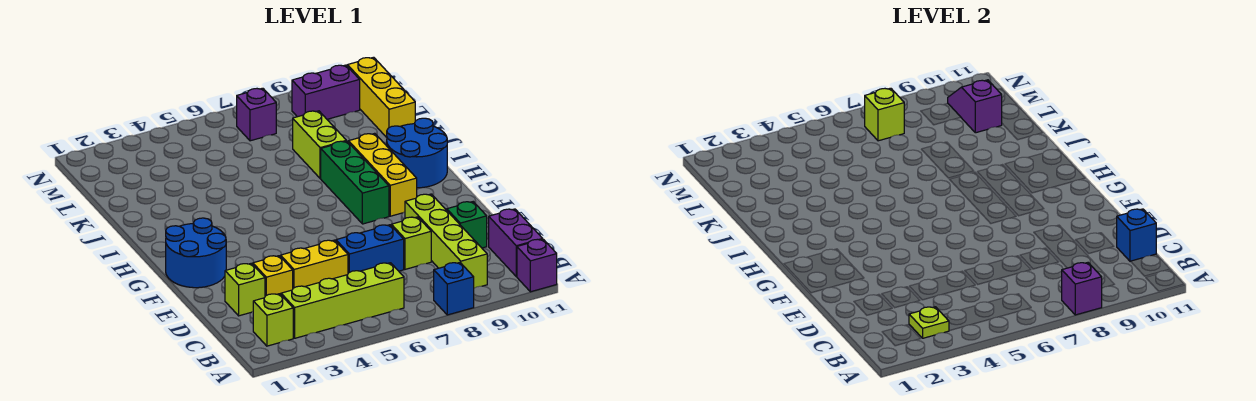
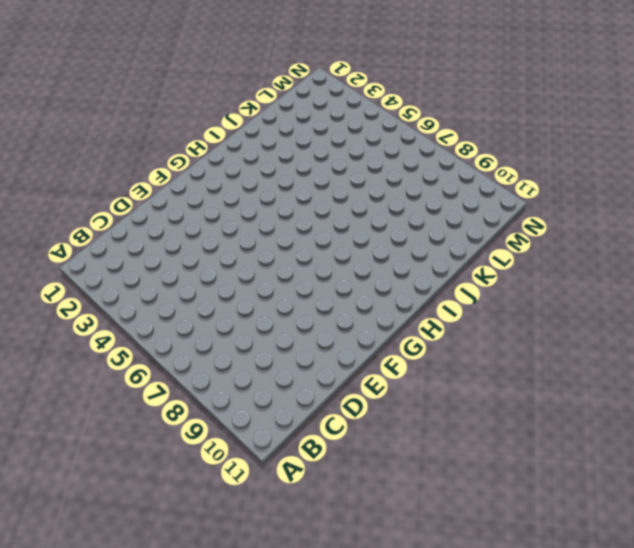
none -> blue 1x1 brick [434,263,474,315]
none -> purple 1x1 brick [517,239,557,292]
none -> lime 1x1 brick [253,294,293,346]

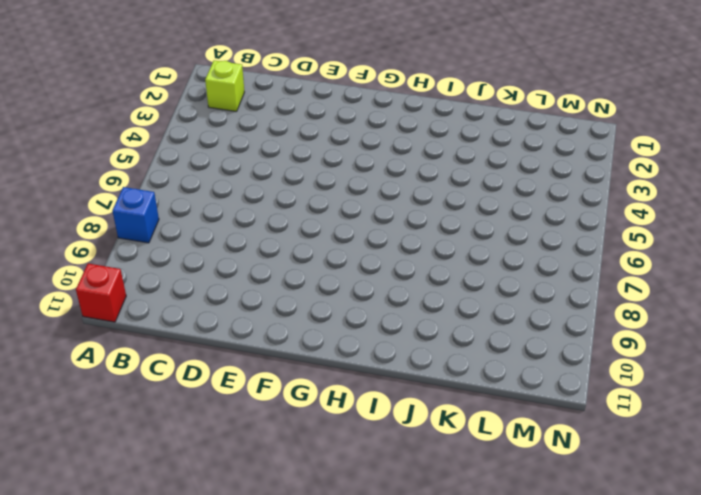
red 1x1 brick [76,264,126,322] -> purple 1x1 brick [517,239,557,292]
none -> lime 1x4 brick [281,263,404,338]
none -> lime 1x4 brick [405,194,487,288]
none -> purple 1x2 brick [489,209,542,277]

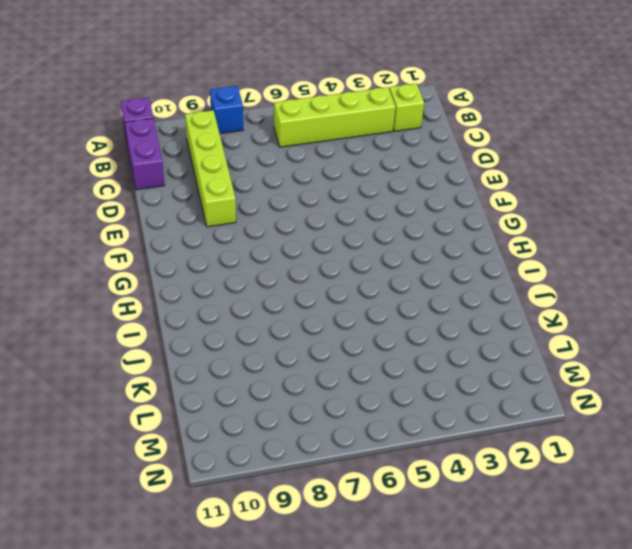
none -> lime 1x1 brick [225,263,265,316]
none -> yellow 1x1 brick [253,256,293,296]
none -> yellow 1x2 brick [281,240,348,288]

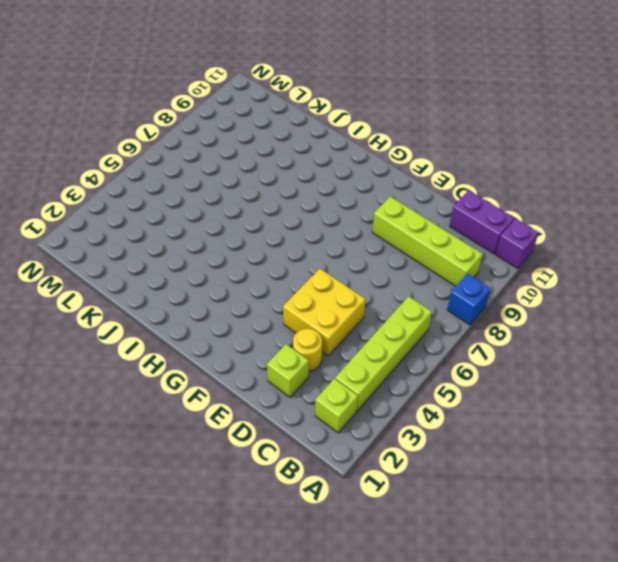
yellow 1x1 round brick [293,329,322,371] -> yellow 1x1 brick [253,256,293,296]
yellow 2x2 brick [283,269,365,356] -> yellow 1x2 brick [281,240,348,288]
none -> blue 1x2 brick [336,225,404,273]
none -> lime 1x1 brick [391,217,431,269]
none -> green 1x1 brick [447,202,487,248]

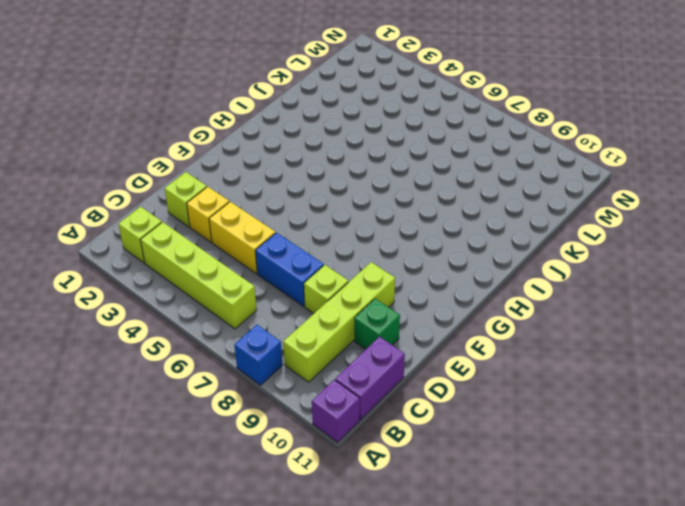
none -> blue 2x2 round brick [166,218,226,288]
none -> green 1x3 brick [321,141,389,224]
none -> yellow 1x3 brick [348,133,417,216]

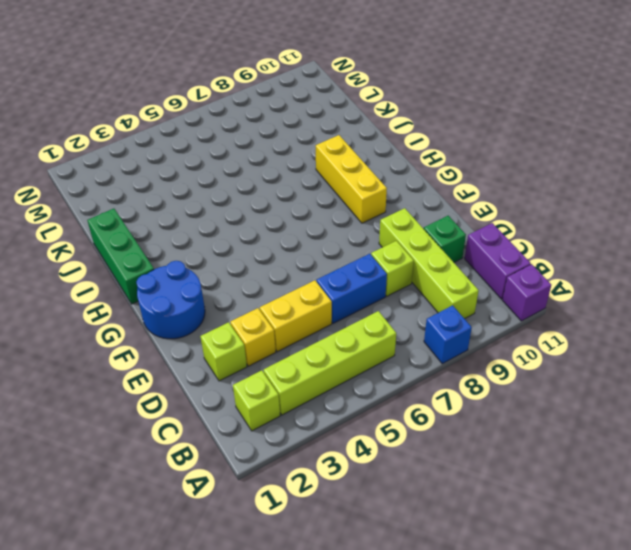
green 1x3 brick [87,209,154,304] -> green 1x3 brick moved to [321,141,389,224]
none -> blue 2x2 round brick [387,118,447,188]
none -> lime 1x2 brick [293,111,346,179]
none -> yellow 1x3 brick [347,57,415,138]

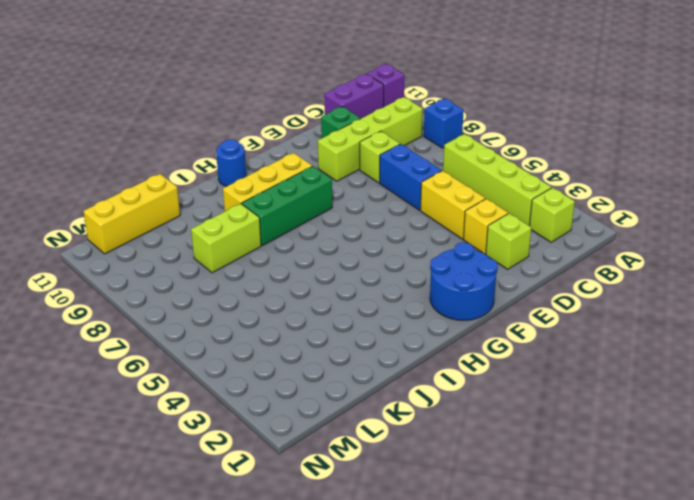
blue 1x1 round brick [216,140,246,186] -> blue 2x2 round brick [387,118,447,188]
none -> purple 1x1 brick [237,88,276,141]
none -> purple 1x2 brick [292,65,360,119]
none -> purple 1x1 brick [1062,263,1102,315]

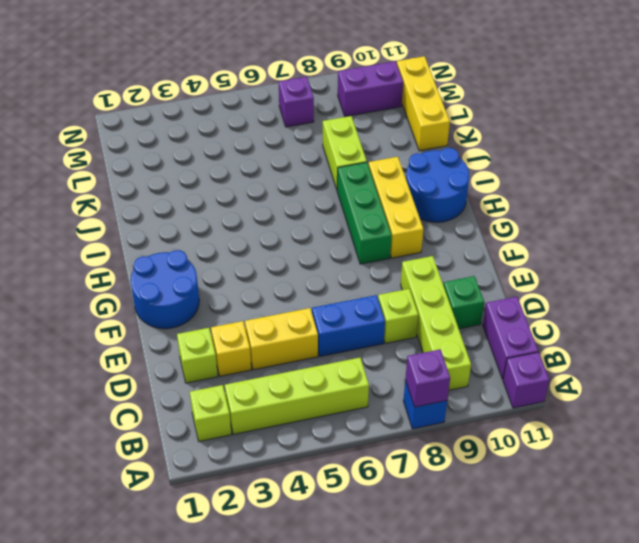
none -> lime 1x1 plate [909,307,949,338]
none -> blue 1x1 brick [1117,209,1156,261]
none -> purple 1x2 slope [948,80,1002,133]

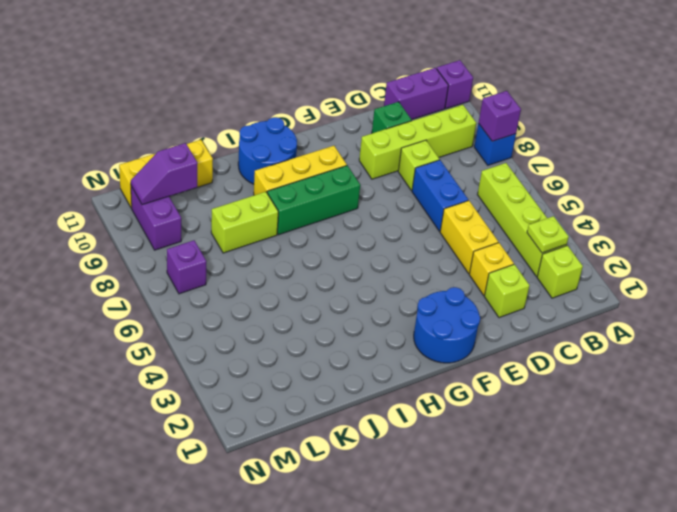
none -> blue 1x1 brick [1117,209,1156,261]
none -> lime 1x1 brick [865,88,904,141]

